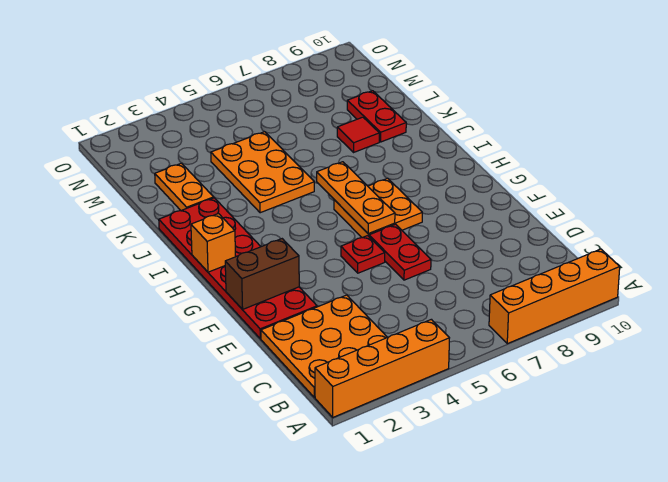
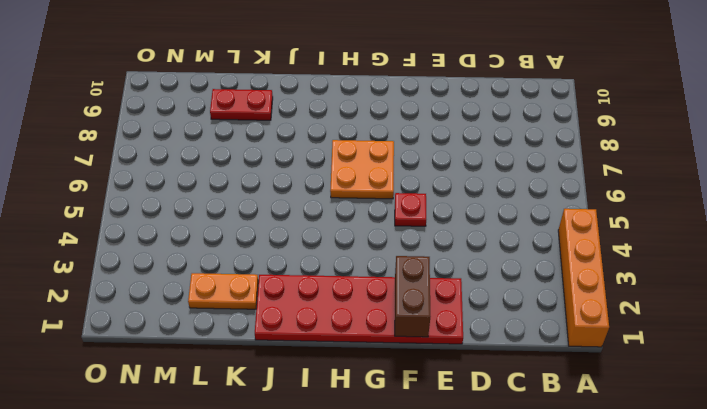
none -> orange 1x4 brick [489,249,620,344]
none -> orange 3x3 plate [261,295,387,397]
none -> red 1x2 plate [369,224,431,280]

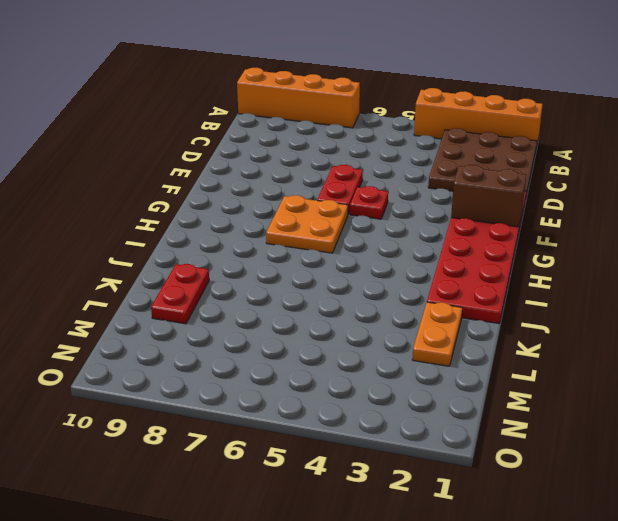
brown 3x3 plate [428,128,537,195] -> orange 3x3 plate [261,295,387,397]
none -> orange 2x3 plate [211,132,314,213]
none -> red 1x1 tile [337,117,379,152]
none -> orange 1x3 plate [317,162,395,234]

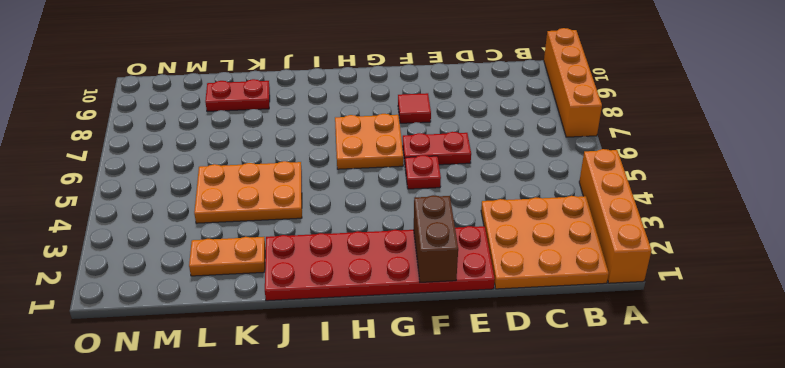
red 1x1 tile [398,93,431,123] -> red 1x1 tile moved to [337,117,379,152]
none -> orange 1x3 plate [317,162,395,234]
none -> orange 1x1 brick [191,214,236,272]

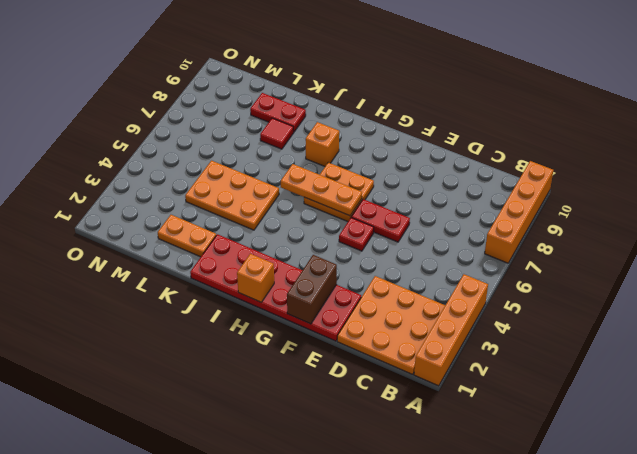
orange 1x1 brick [306,122,339,166] -> none

